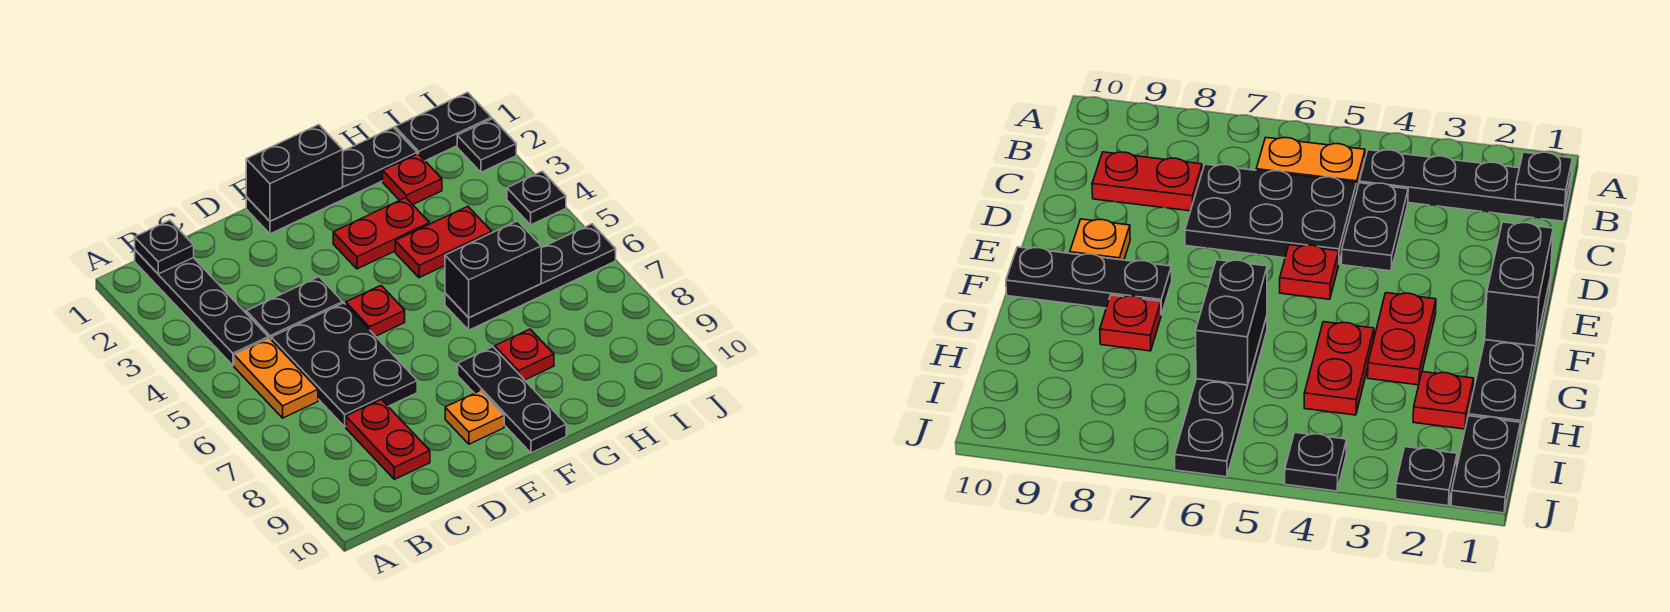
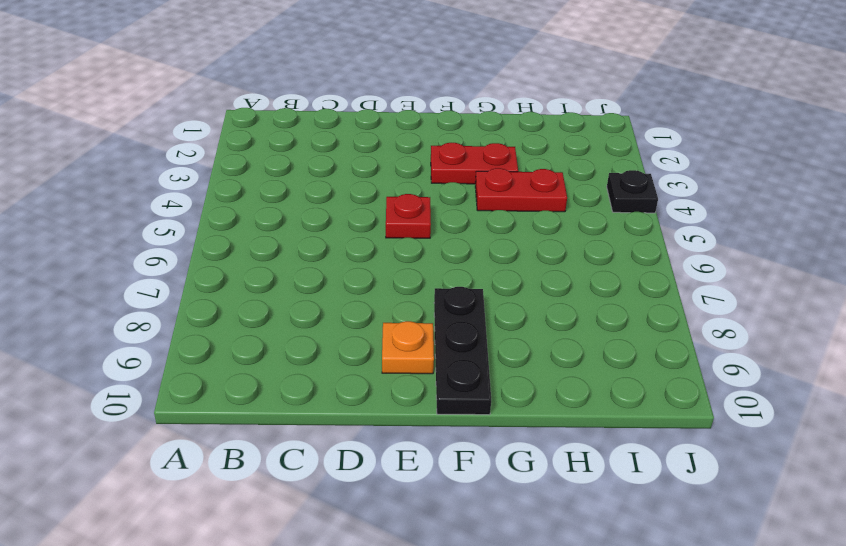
none -> black 1x4 plate [135,250,268,365]
none -> orange 1x2 plate [234,338,318,418]
none -> black 1x2 plate [246,277,343,339]

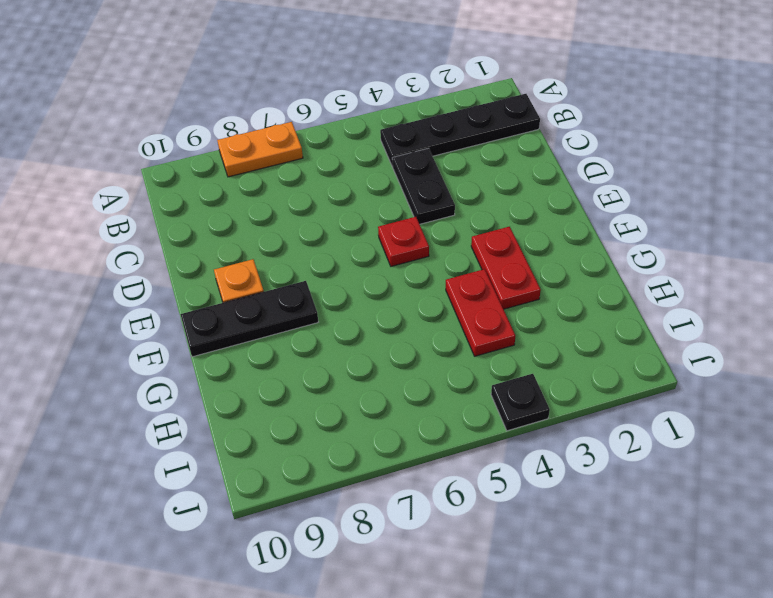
orange 1x2 plate [217,122,303,177] -> orange 1x2 plate moved to [234,338,318,418]
none -> black 2x3 plate [271,303,417,427]
none -> red 1x2 plate [346,399,430,479]
none -> black 1x4 plate [246,128,417,234]

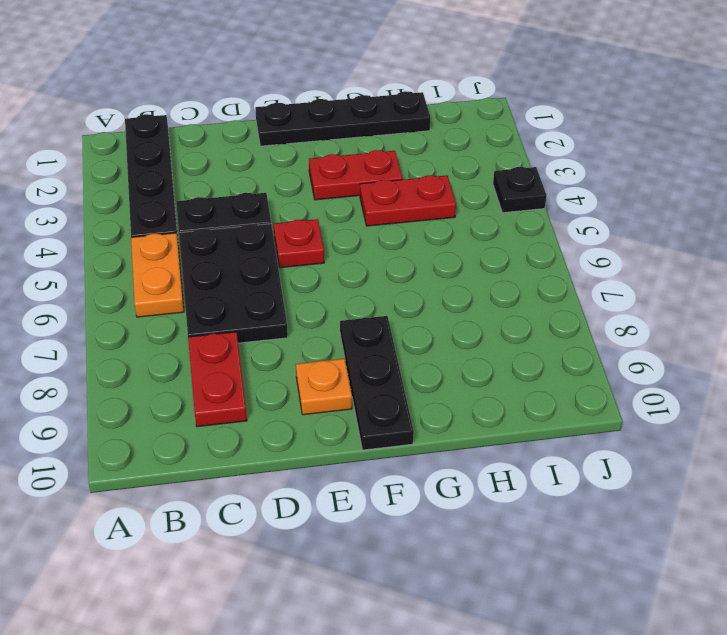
none -> black 1x4 plate [445,224,616,330]
none -> red 1x1 plate [495,329,554,380]
none -> red 1x1 plate [383,154,442,205]

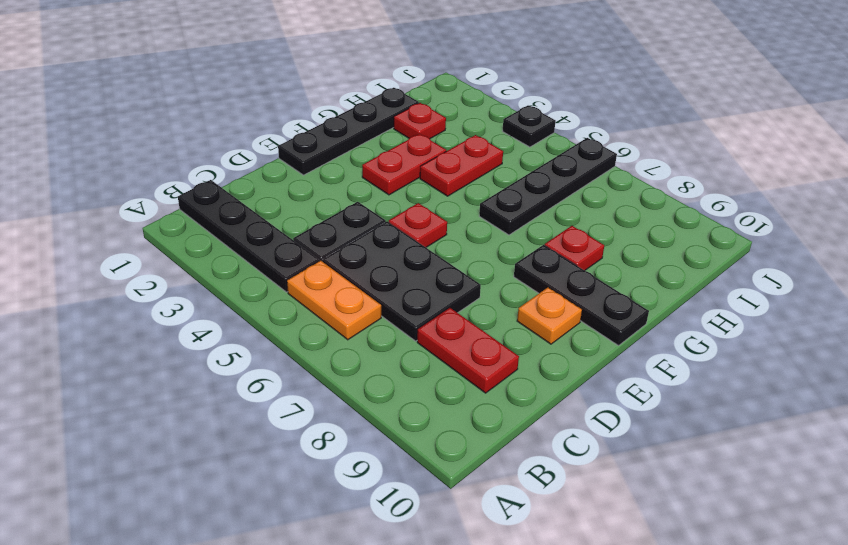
none -> black 1x2 plate [395,92,491,161]
none -> black 1x1 plate [457,119,516,172]
none -> black 1x1 plate [135,220,194,274]

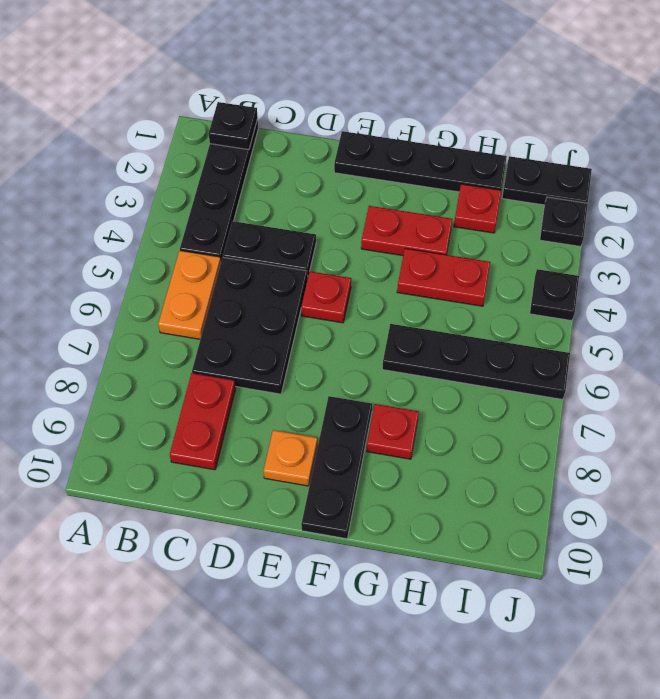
none -> black 1x2 brick [246,125,343,221]
none -> black 1x2 brick [445,221,541,318]

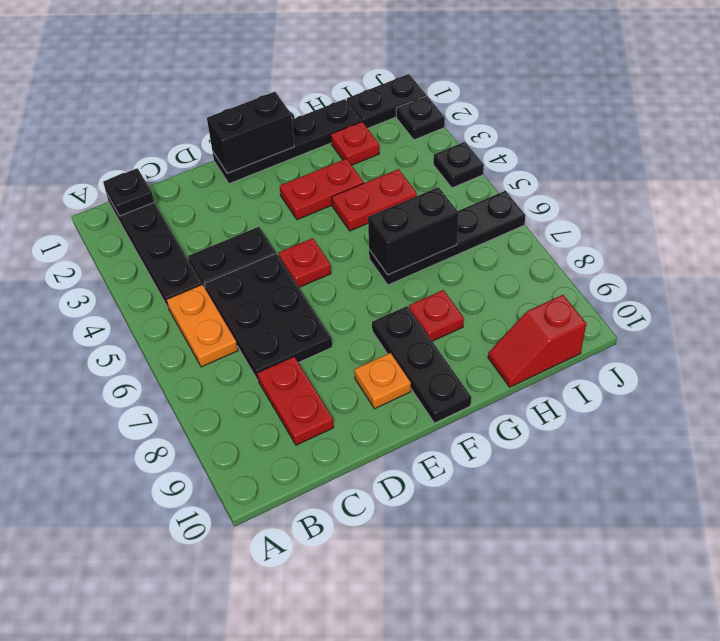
red 1x2 slope [488,295,586,387] -> none

